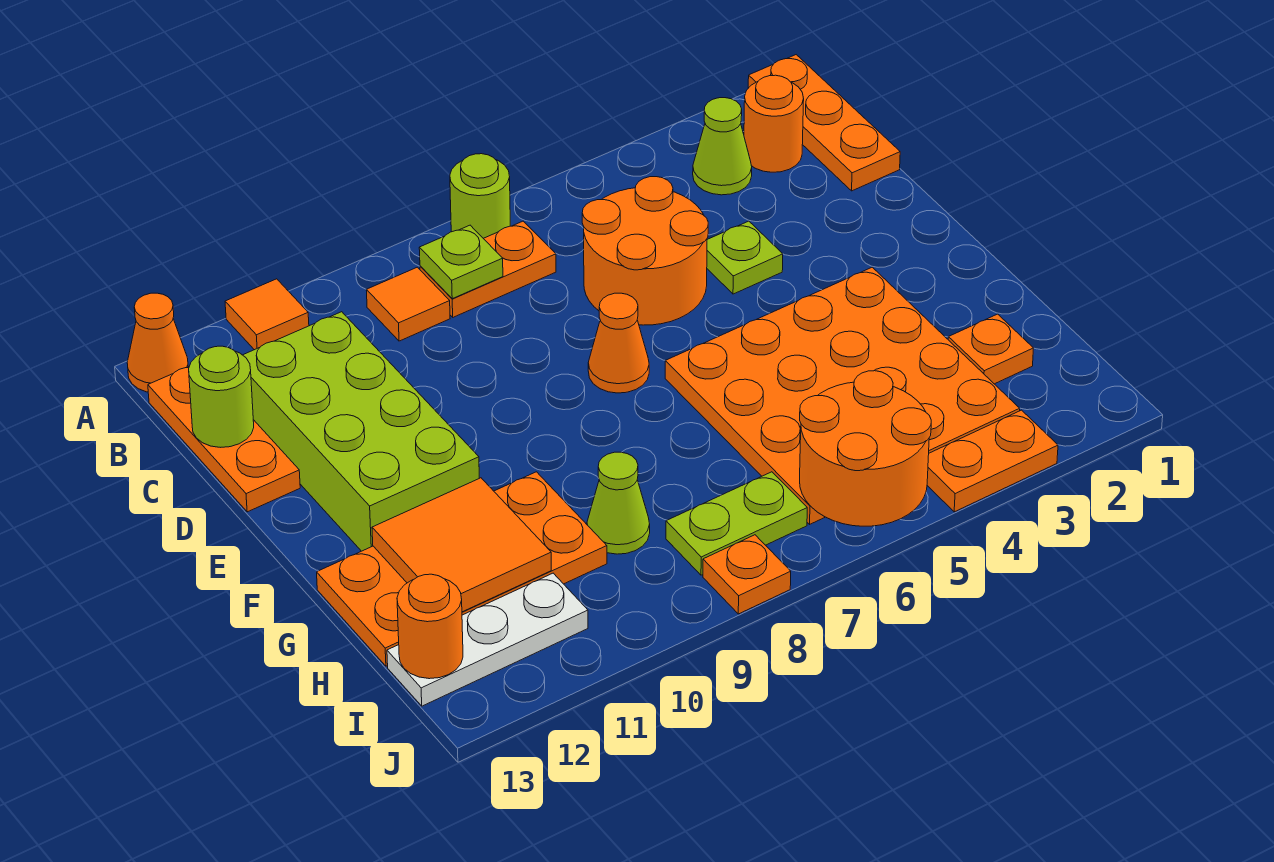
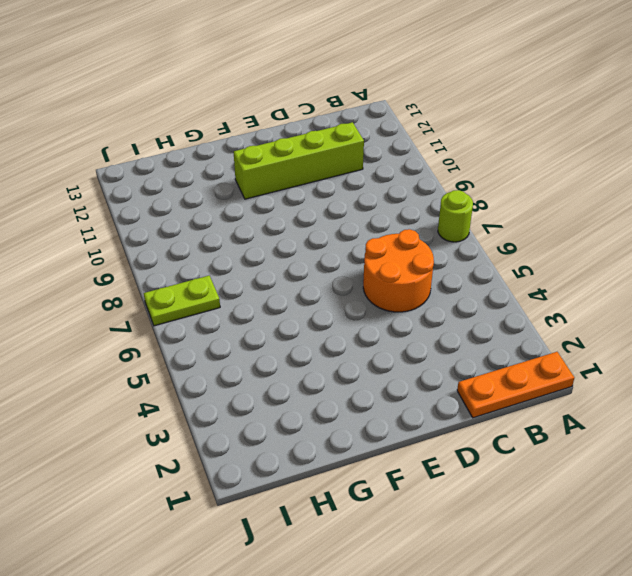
lime 1x4 brick [234,122,364,199] -> lime 2x4 brick [243,312,479,551]
lime 1x2 plate [144,276,220,326] -> lime 1x2 plate turned to [666,472,807,575]
none -> orange 1x1 tile [225,279,309,350]
none -> orange 1x1 cone [127,293,188,392]
none -> orange 1x1 round brick [744,75,804,172]

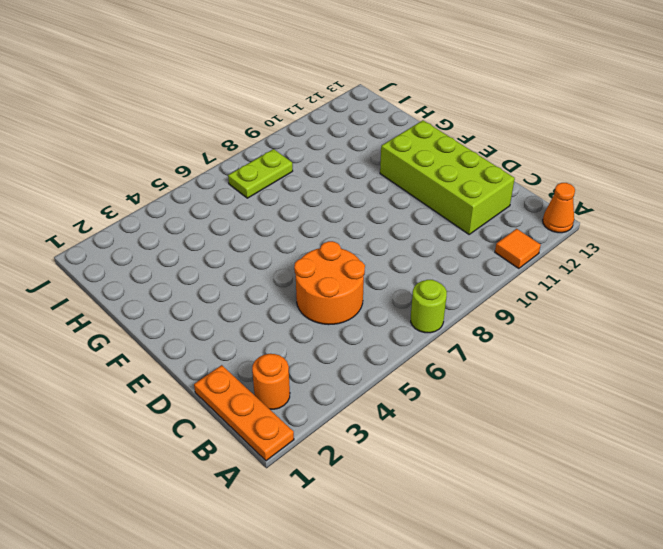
none -> lime 1x1 cone [693,98,752,195]
none -> orange 1x2 plate [420,221,556,317]
none -> orange 1x1 tile [366,267,450,341]

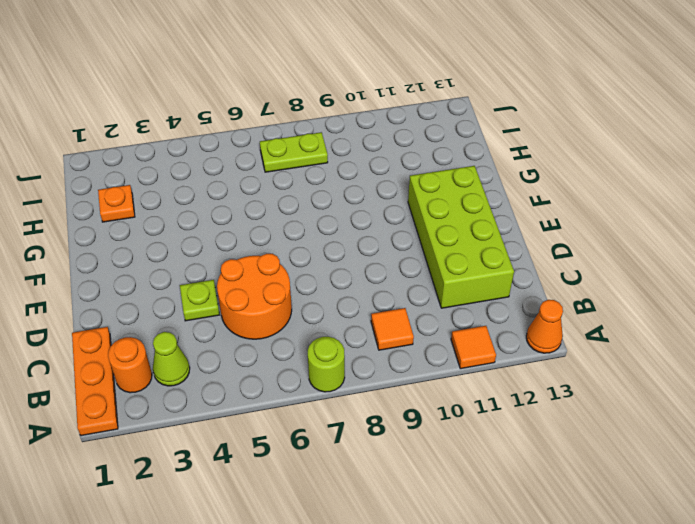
none -> orange 1x2 plate [420,221,556,317]
none -> orange 1x3 plate [148,367,300,512]
none -> orange 1x1 cone [588,293,649,393]

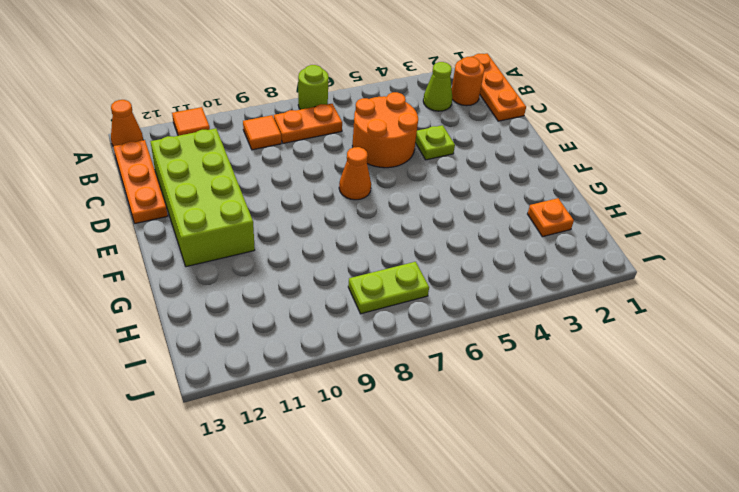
none -> orange 4x4 plate [665,267,1020,524]
none -> orange 2x4 plate [317,472,607,666]
none -> lime 1x1 cone [587,452,650,554]

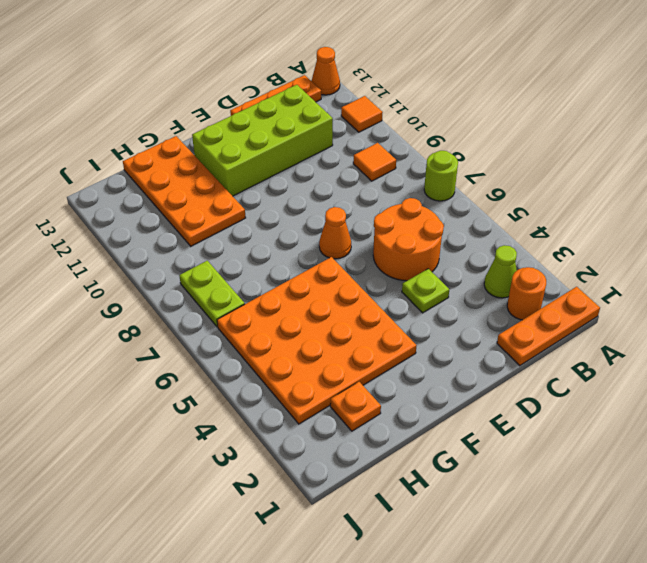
none -> orange 1x2 plate [420,221,556,317]
none -> lime 1x1 cone [587,452,650,554]
none -> white 1x3 plate [387,573,588,706]

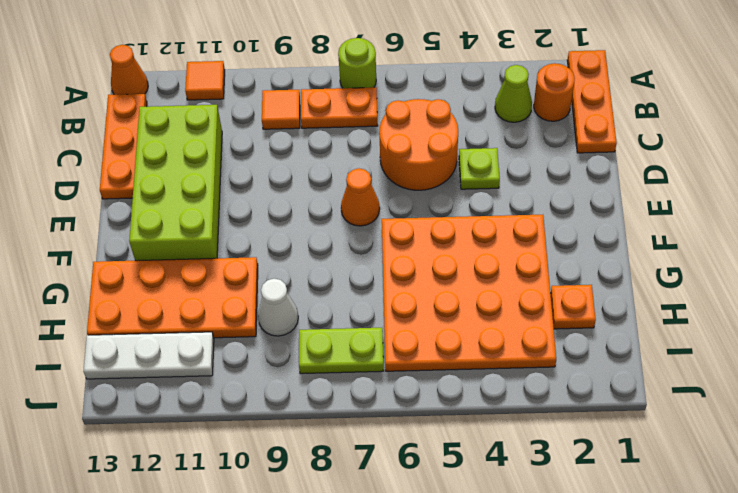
white 1x1 cone [258,279,298,336] -> lime 1x1 cone [587,452,650,554]
none -> orange 1x2 plate [927,410,1058,512]
none -> orange 1x1 plate [703,535,791,614]
none -> lime 1x1 plate [419,225,503,299]

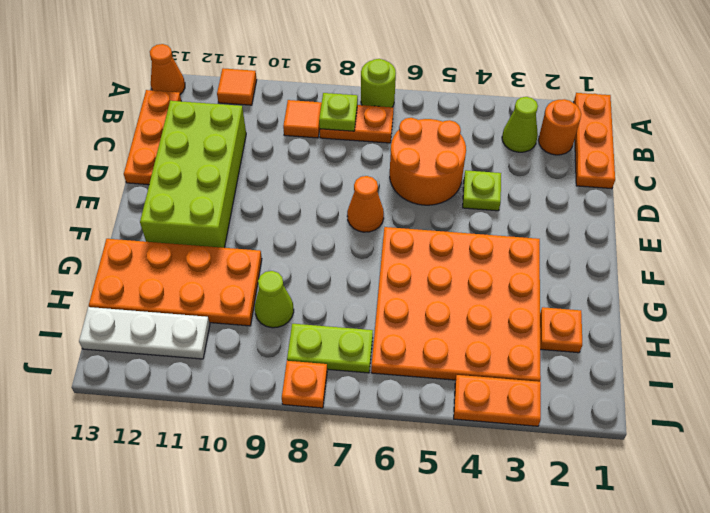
none -> lime 1x1 round brick [189,346,254,447]
none -> orange 2x2 tile [372,478,551,612]
none -> orange 2x2 round brick [800,371,931,526]

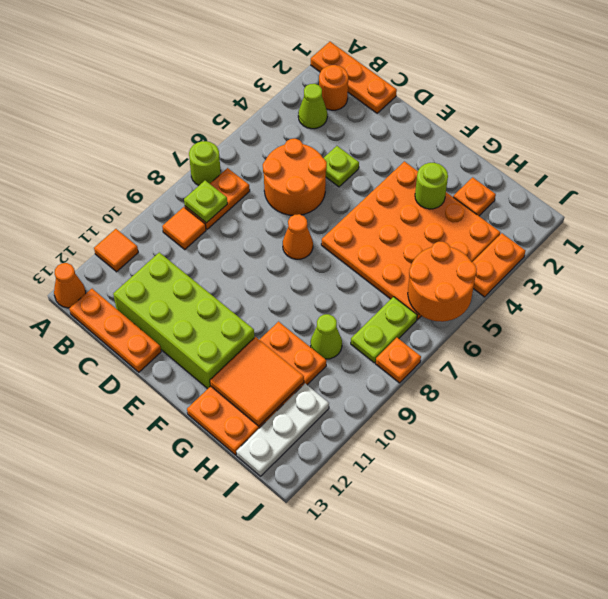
lime 1x1 round brick [415,163,448,209] -> lime 1x1 round brick moved to [189,346,254,447]
none -> orange 1x1 round brick [397,574,463,679]

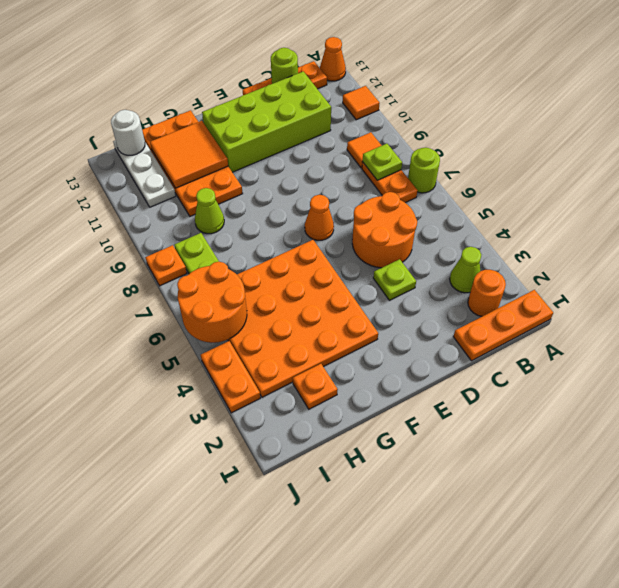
white 1x1 round brick [111,110,145,155] -> orange 1x1 round brick [397,574,463,679]

